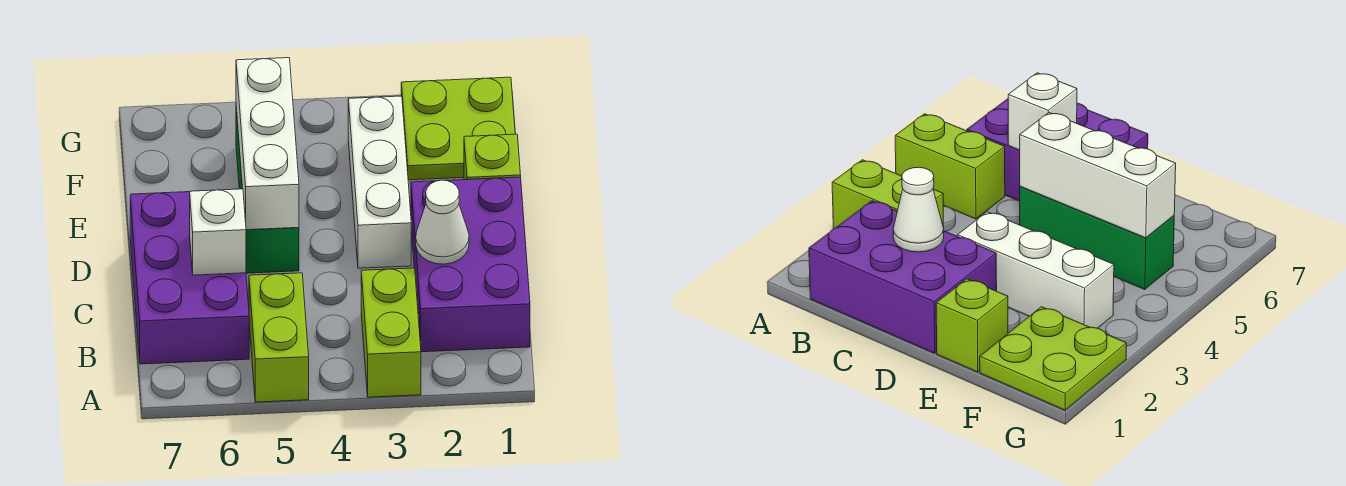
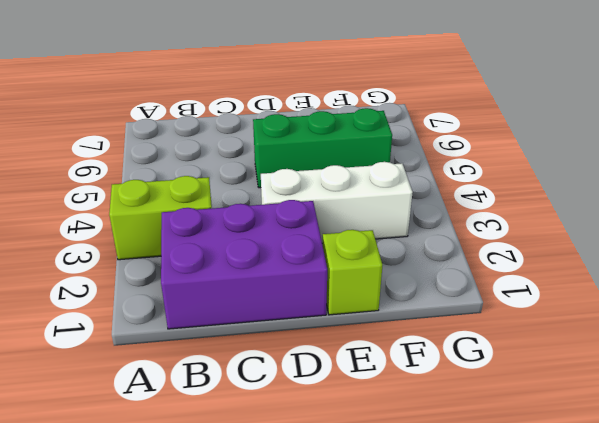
none -> lime 1x2 brick [249,273,309,402]
none -> purple 2x3 brick [130,192,249,364]

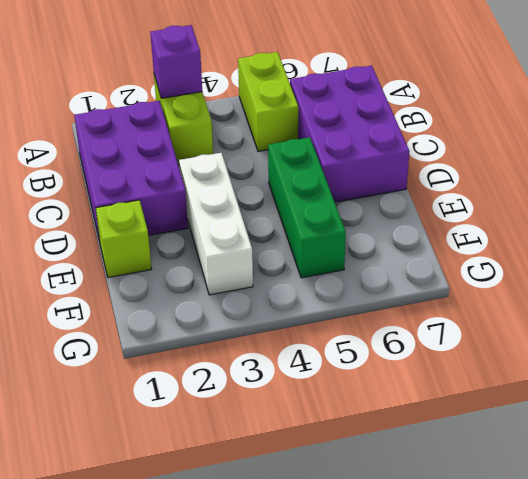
purple 1x1 brick [150,25,202,98] -> none
none -> lime 2x2 plate [401,77,515,180]
none -> white 1x1 cone [416,180,469,264]

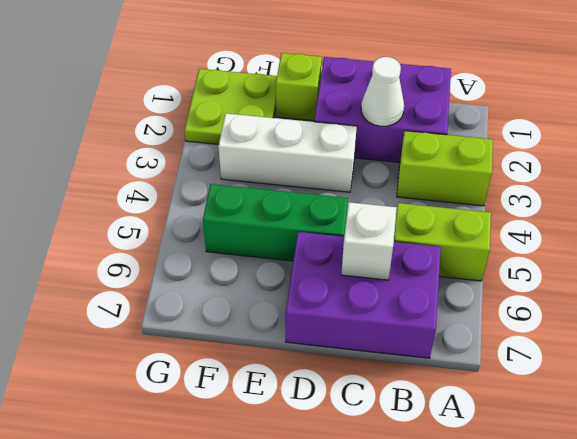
none -> white 1x3 brick [236,58,299,230]

